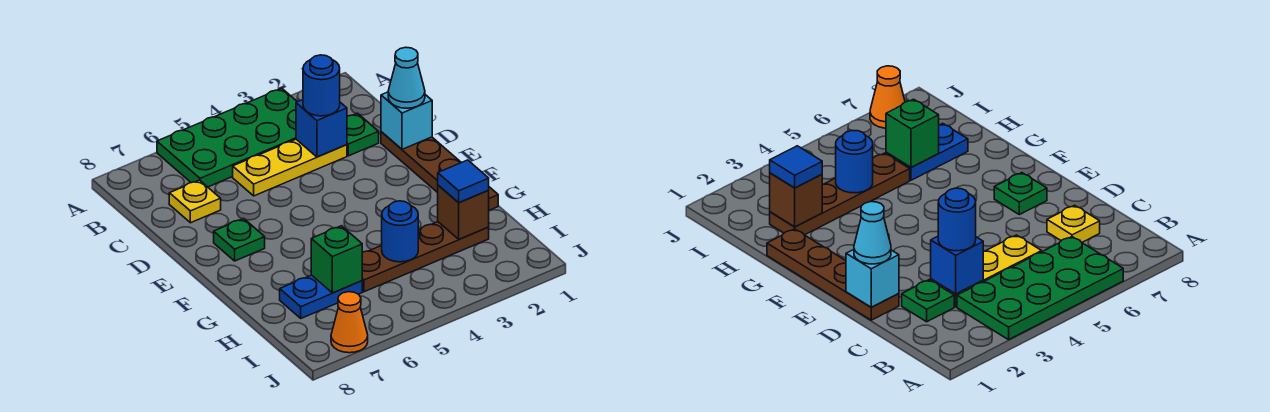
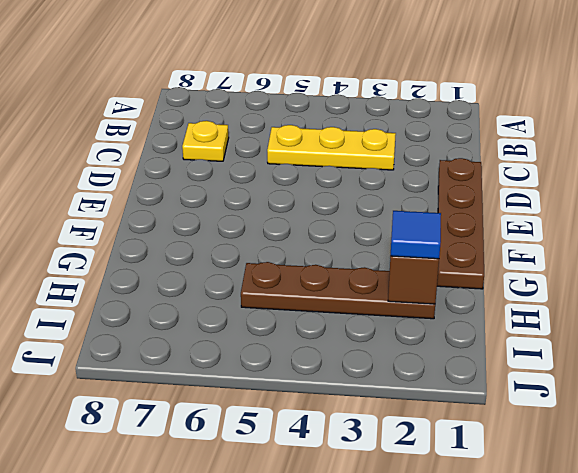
none -> green 2x4 plate [157,88,297,187]
none -> green 1x1 plate [347,113,379,156]
none -> green 1x1 plate [214,219,265,261]

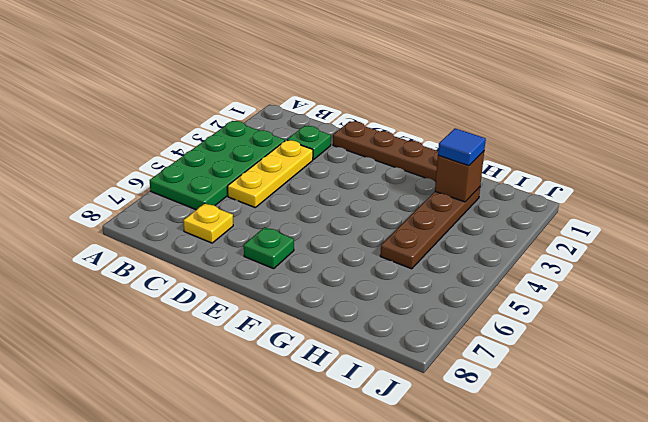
none -> blue 1x2 plate [280,275,362,318]
none -> orange 1x1 cone [331,292,368,353]
none -> blue 1x1 brick [296,100,347,157]

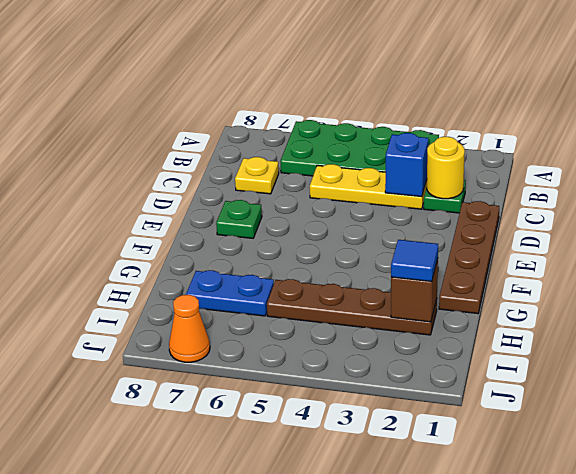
yellow 1x1 round brick [427,137,465,199] -> none
none -> cyan 1x1 brick [381,92,432,149]
none -> blue 1x1 round brick [382,201,418,262]
none -> green 1x1 brick [311,226,362,293]

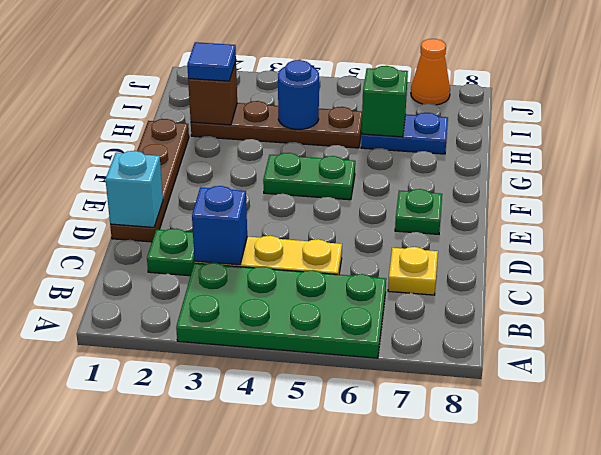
green 1x2 plate [263,153,355,200] -> none
none -> blue 1x1 round brick [303,55,340,116]
none -> cyan 1x1 cone [388,47,425,108]

